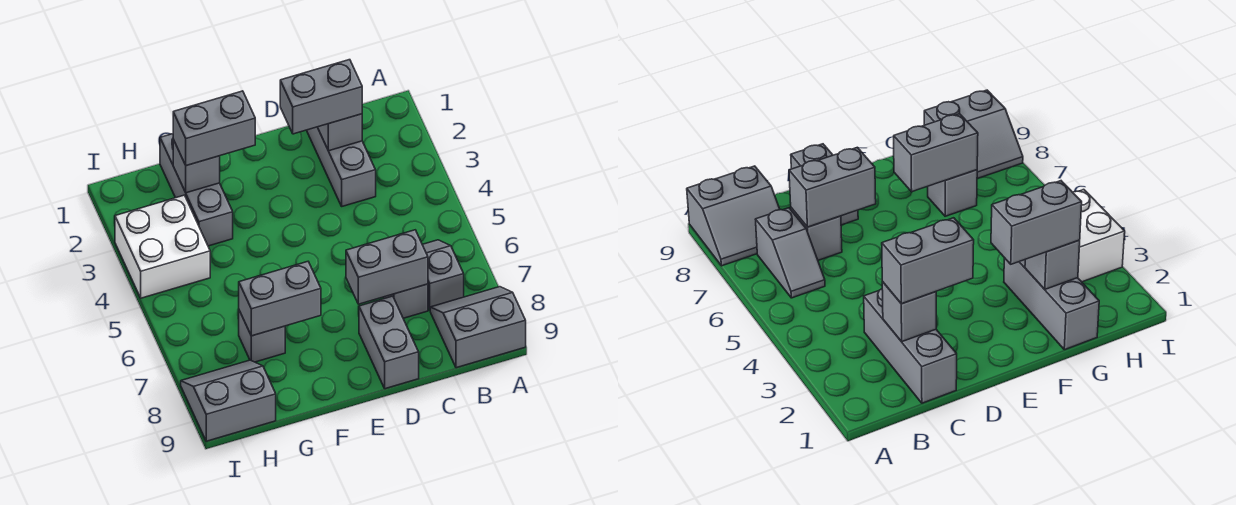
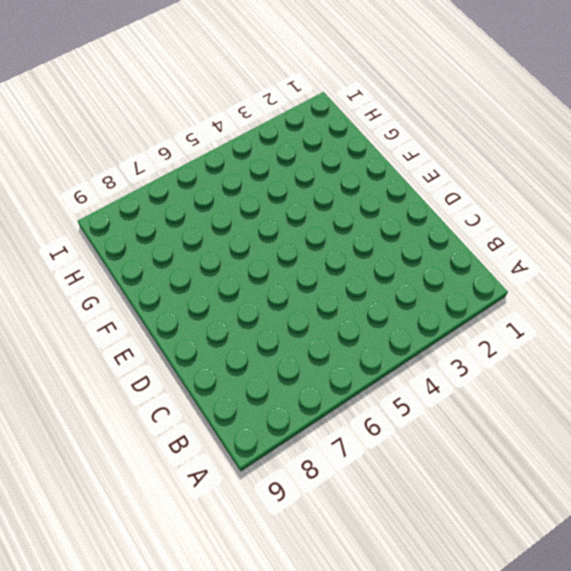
none -> grey 2x2 slope [430,287,526,368]
none -> grey 1x2 slope [422,240,464,310]
none -> grey 1x3 brick [307,127,376,206]

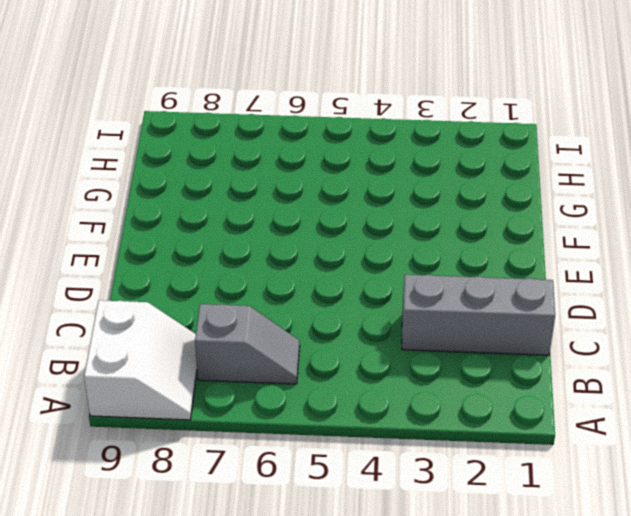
white 2x2 slope [84,300,197,420] -> grey 2x2 slope [430,287,526,368]
none -> grey 1x1 brick [383,284,428,318]
none -> grey 1x2 brick [359,296,419,389]
none -> grey 1x3 brick [160,134,233,246]

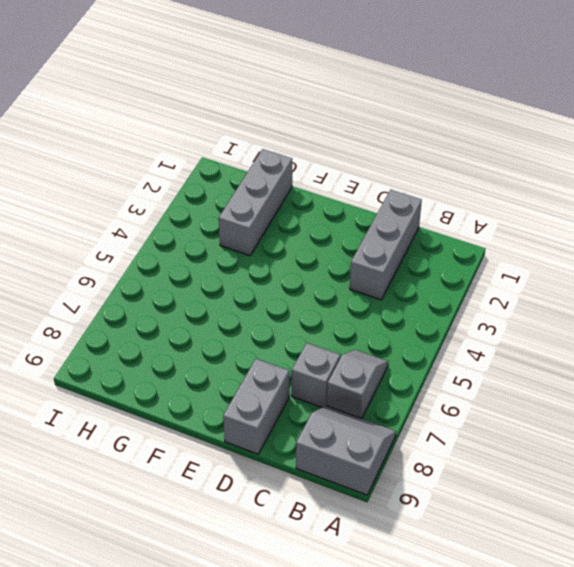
none -> grey 1x1 brick [239,311,285,362]
none -> white 2x2 brick [115,195,210,298]
none -> grey 2x2 slope [181,360,276,441]

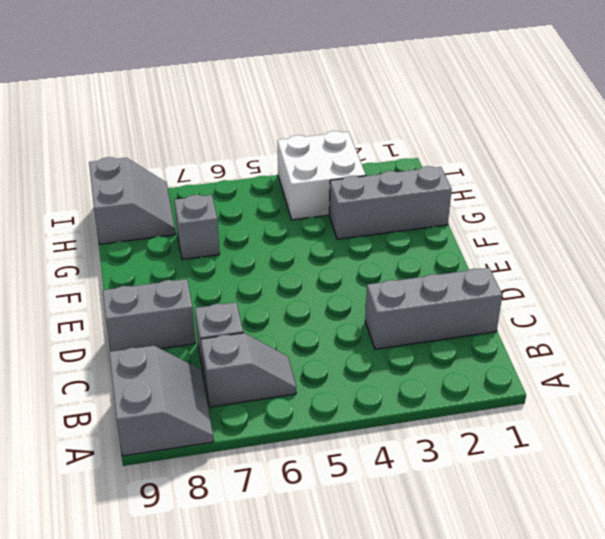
none -> grey 1x1 brick [318,114,362,151]
none -> grey 1x2 brick [346,230,428,304]
none -> grey 1x2 brick [239,262,321,336]

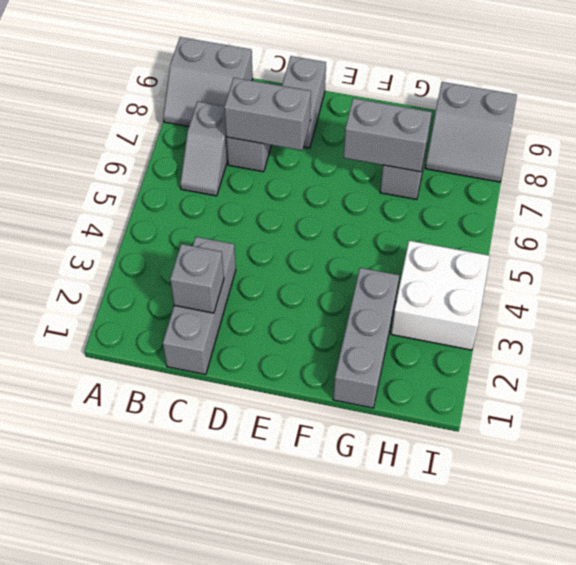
none -> grey 1x1 brick [173,140,220,193]
none -> grey 1x2 brick [280,60,362,134]
none -> grey 1x2 brick [173,91,255,166]

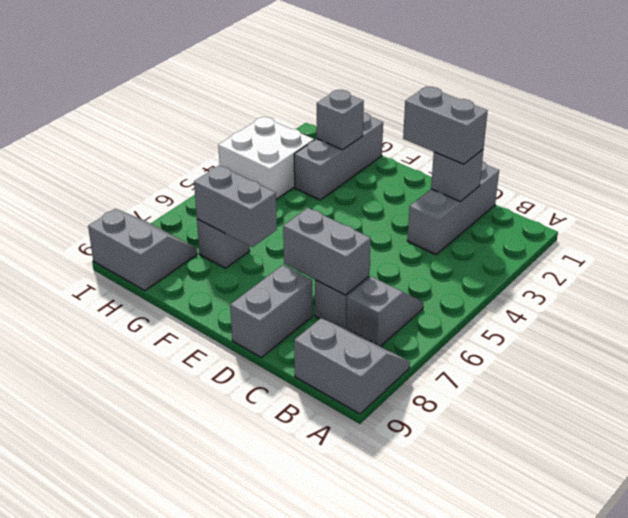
none -> grey 1x2 brick [173,91,255,166]

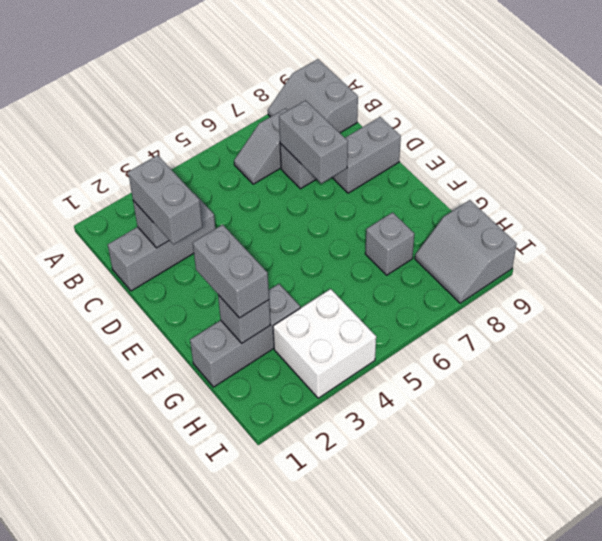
none -> grey 1x2 brick [239,262,321,336]

